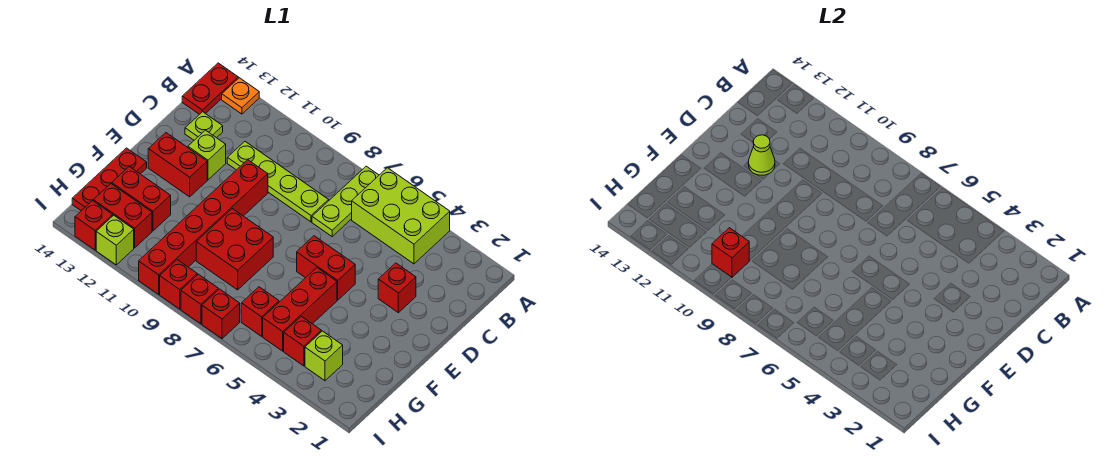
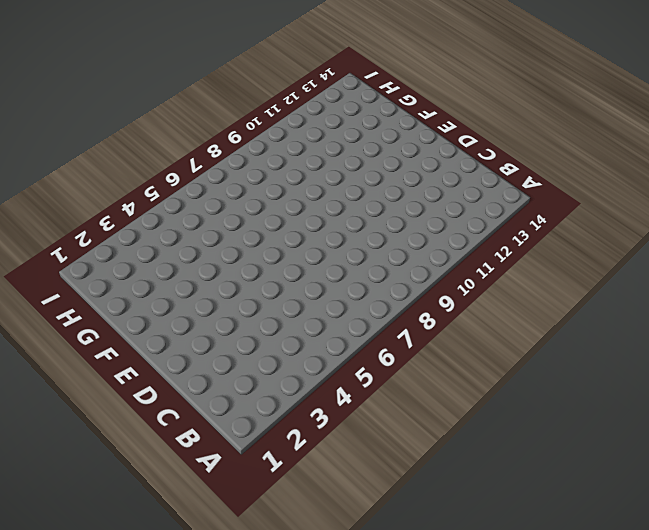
none -> lime 2x3 brick [352,168,450,264]
none -> lime 1x3 plate [312,166,379,236]
none -> orange 1x1 plate [222,78,259,114]

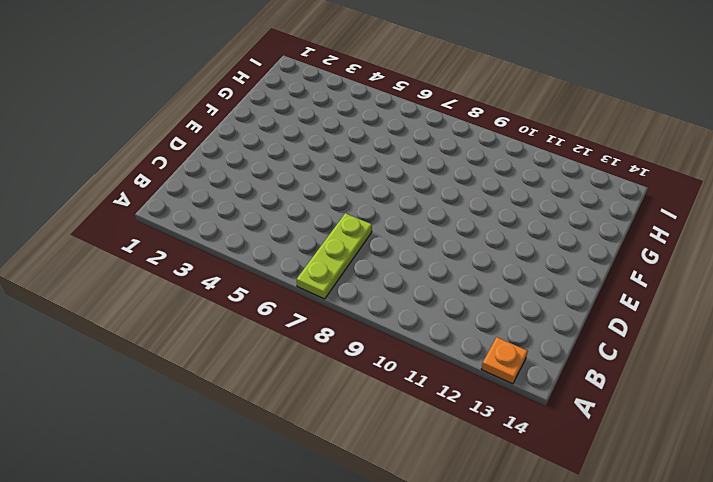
none -> lime 2x3 brick [352,168,450,264]
none -> red 1x2 plate [182,63,238,114]
none -> lime 1x4 plate [227,142,329,222]

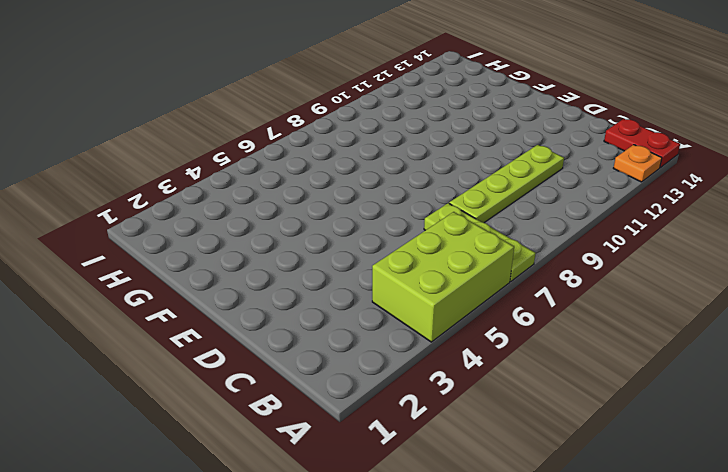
none -> lime 1x1 plate [185,112,223,140]
none -> red 1x1 brick [378,263,416,313]
none -> red 1x6 brick [139,160,268,294]

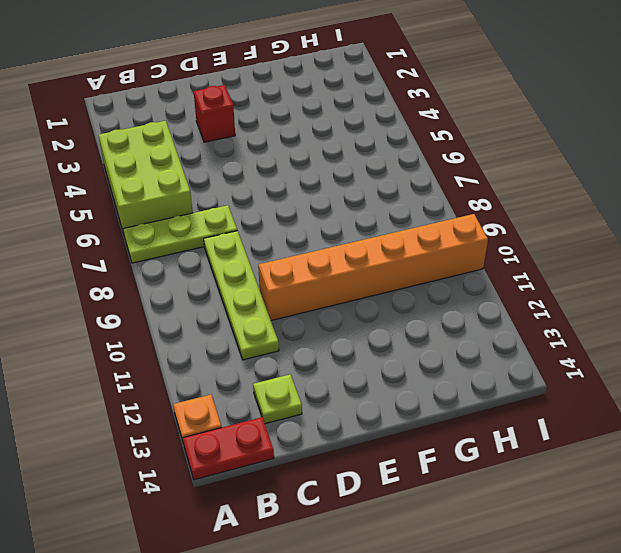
orange 1x6 brick [258,214,488,320] -> red 1x6 brick [139,160,268,294]
none -> lime 1x1 brick [188,130,226,180]
none -> red 1x2 brick [297,236,355,300]
none -> red 1x2 brick [148,133,207,197]

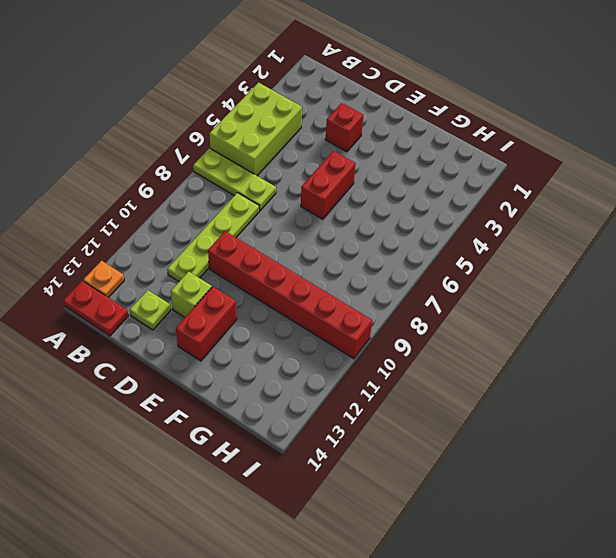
none -> red 1x3 brick [263,268,337,351]
none -> red 2x2 brick [196,209,273,290]
none -> red 1x3 plate [72,148,147,211]

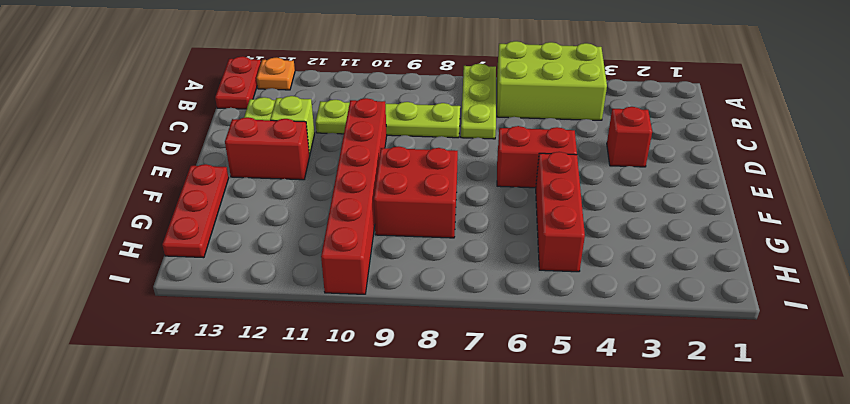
none -> red 1x2 brick [112,167,171,231]
none -> lime 1x1 brick [305,331,343,381]
none -> red 1x1 brick [284,316,321,366]

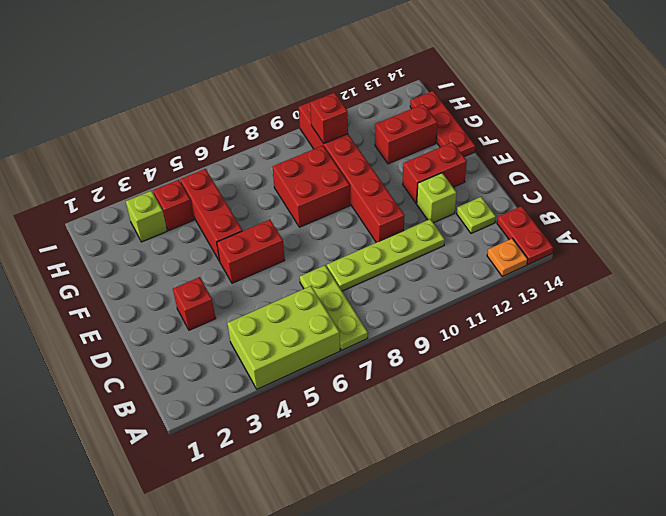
none -> red 1x1 brick [241,287,279,336]
none -> red 1x2 brick [93,184,152,248]
none -> red 1x1 brick [202,289,240,339]

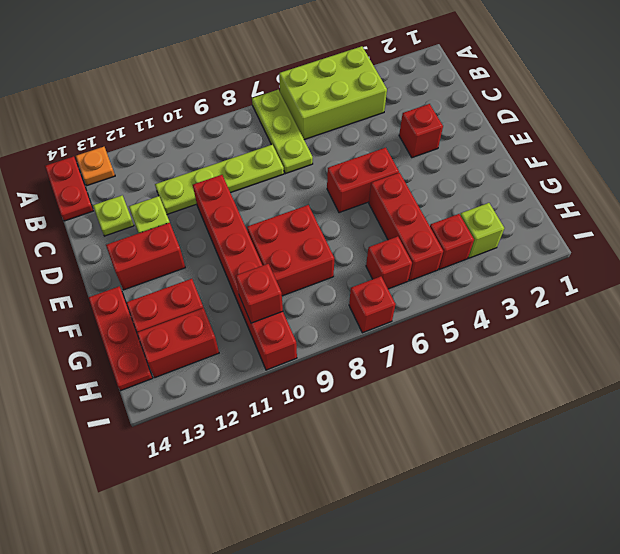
none -> red 1x1 brick [181,274,218,324]
none -> red 1x1 brick [160,260,197,309]
none -> lime 1x1 brick [96,215,134,265]

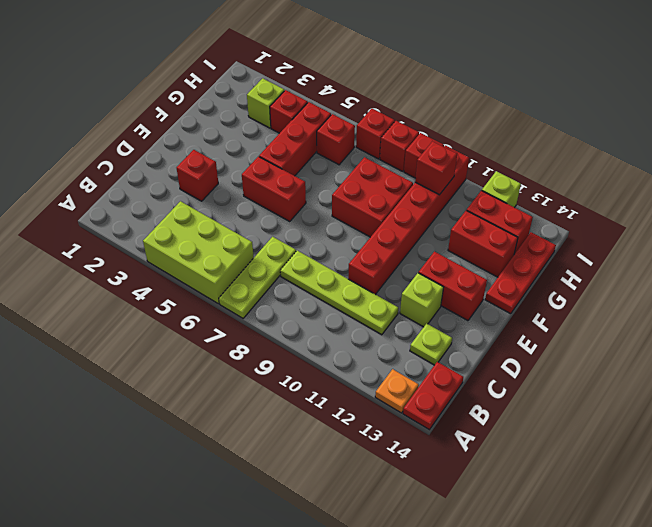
none -> red 1x1 brick [75,201,113,250]
none -> lime 1x1 cone [748,135,775,175]

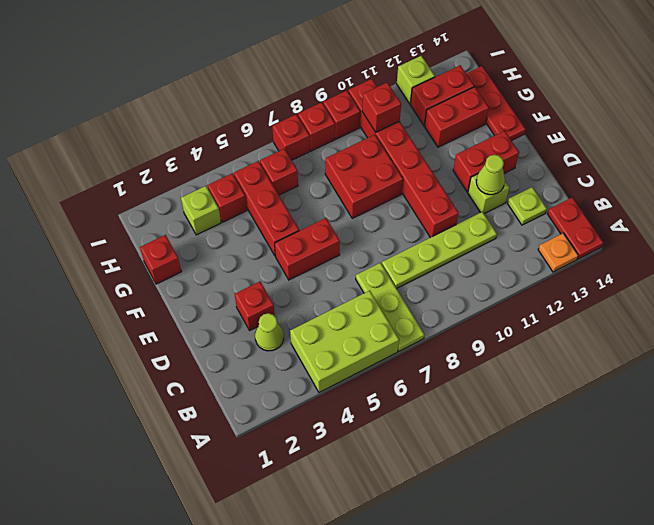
lime 1x1 cone [255,313,284,351] -> none
red 1x1 brick [140,235,181,284] -> red 1x1 brick moved to [75,201,113,250]

